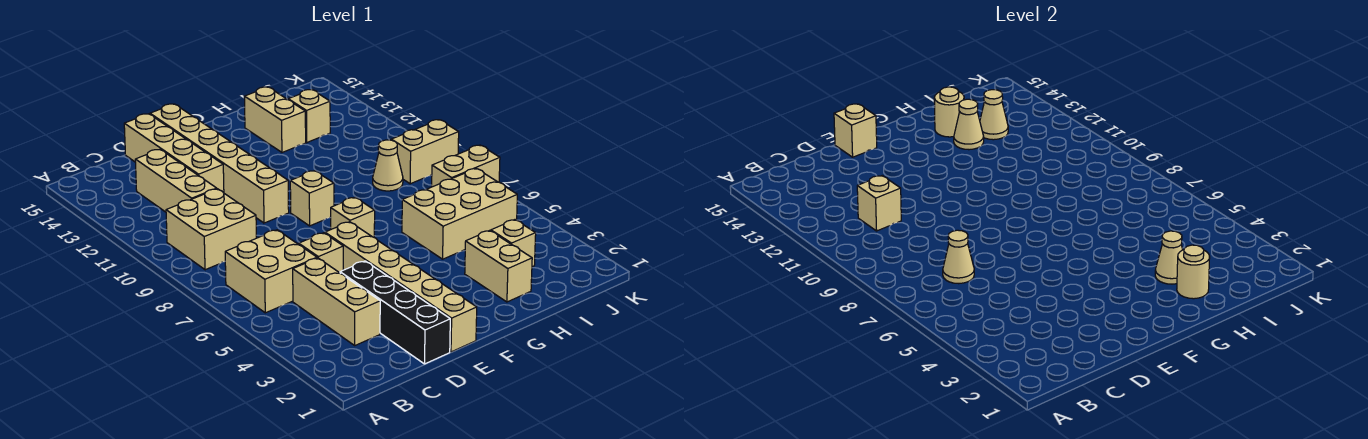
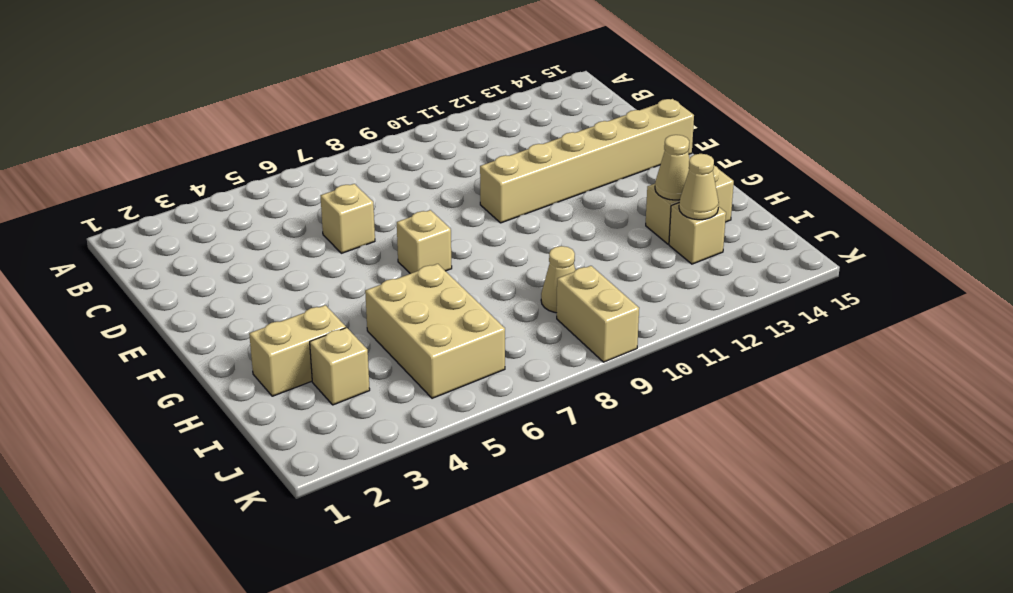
none -> tan 2x2 brick [225,230,317,313]
none -> tan 2x2 brick [166,189,256,270]
none -> tan 1x3 brick [293,258,380,345]

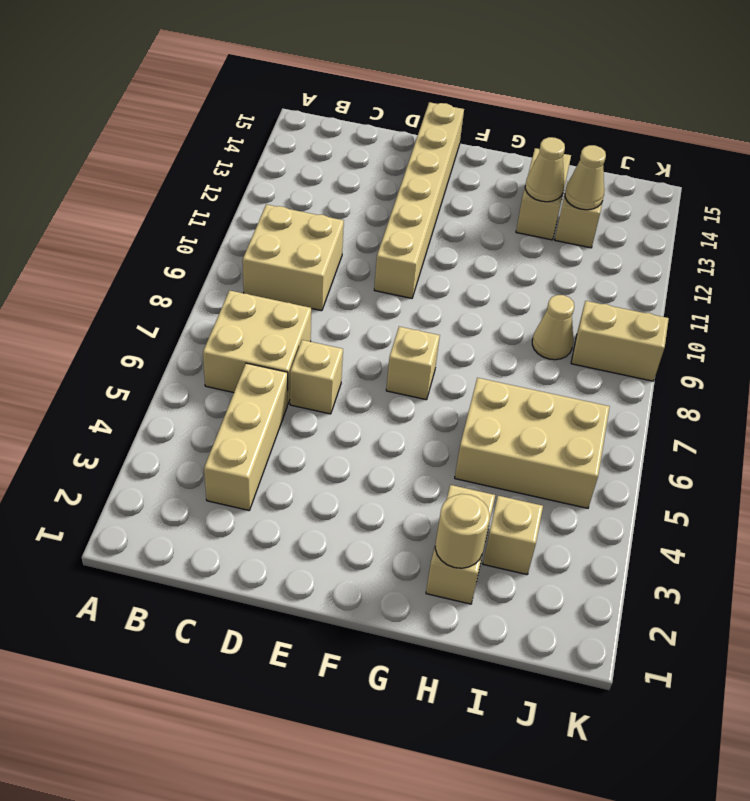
none -> tan 1x3 brick [135,149,217,212]
none -> black 1x4 brick [340,261,450,364]
none -> tan 1x4 brick [124,114,224,193]

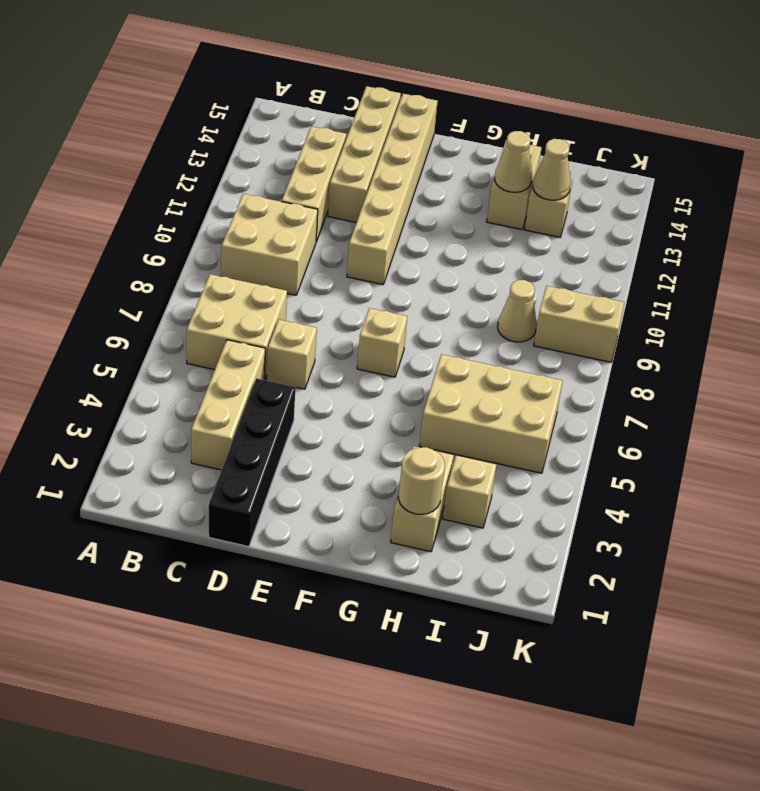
none -> tan 1x6 brick [325,222,477,352]
none -> tan 1x1 brick [290,171,334,226]
none -> tan 1x2 brick [432,145,500,187]

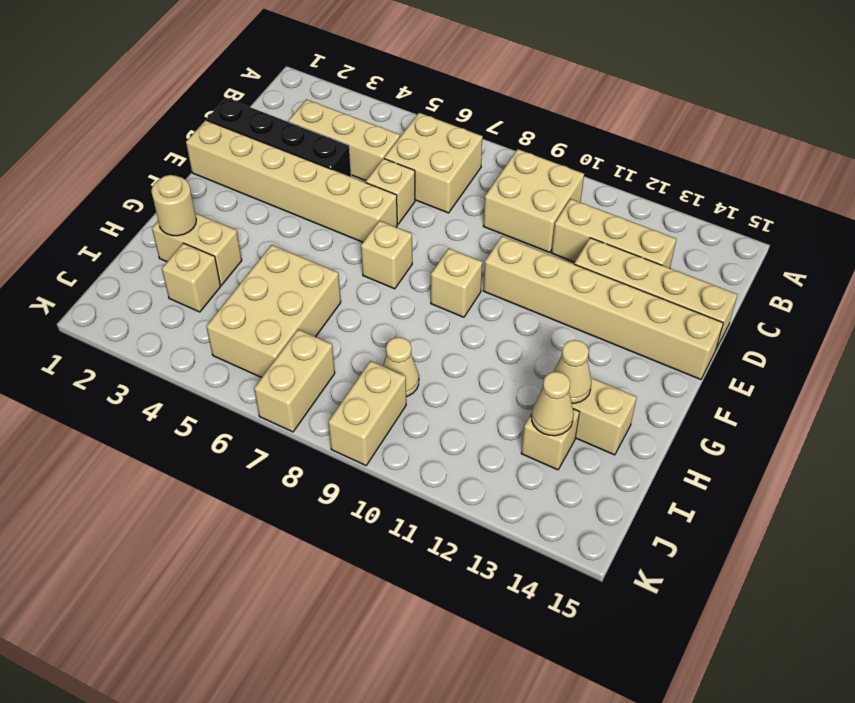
none -> tan 1x1 cone [943,230,974,284]
none -> tan 1x1 brick [857,176,901,231]
none -> tan 1x1 brick [834,104,877,157]

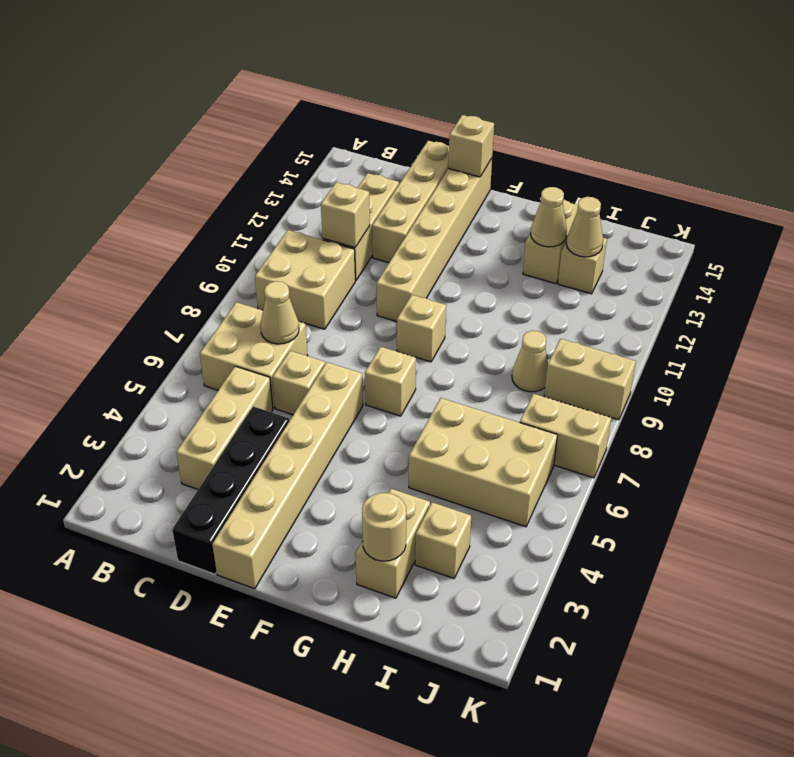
none -> tan 1x1 cone [1155,231,1183,284]
none -> tan 1x1 round brick [934,87,964,137]

